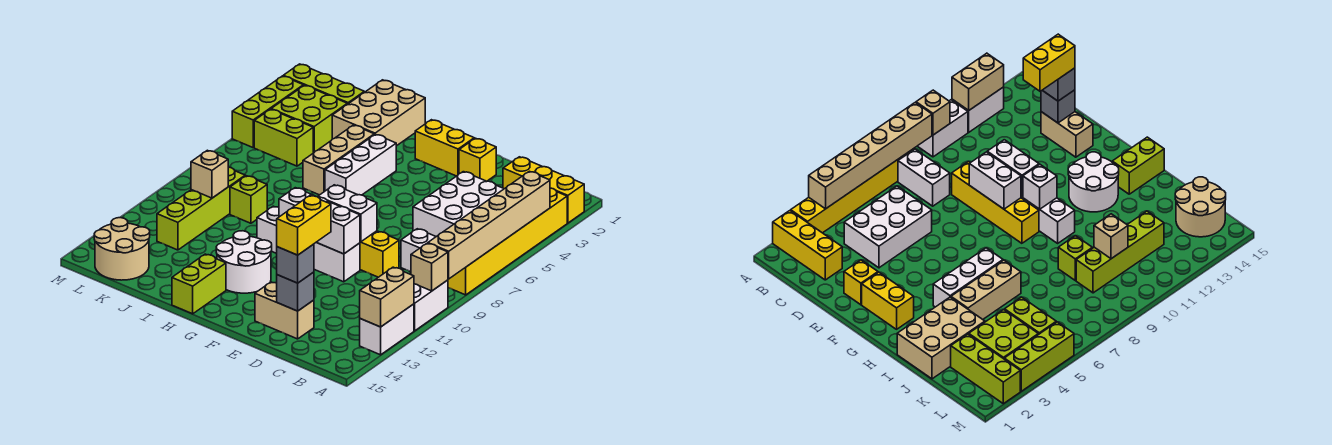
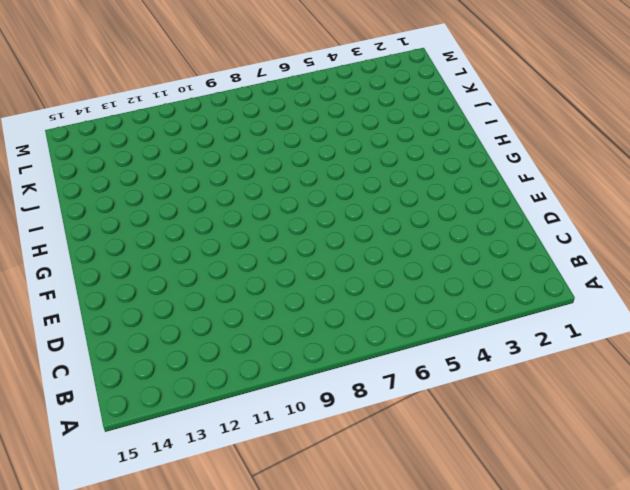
none -> yellow 1x3 brick [503,157,584,223]
none -> yellow 1x6 brick [448,188,567,295]
none -> white 1x2 brick [414,280,448,331]
none -> white 1x2 brick [360,304,414,355]

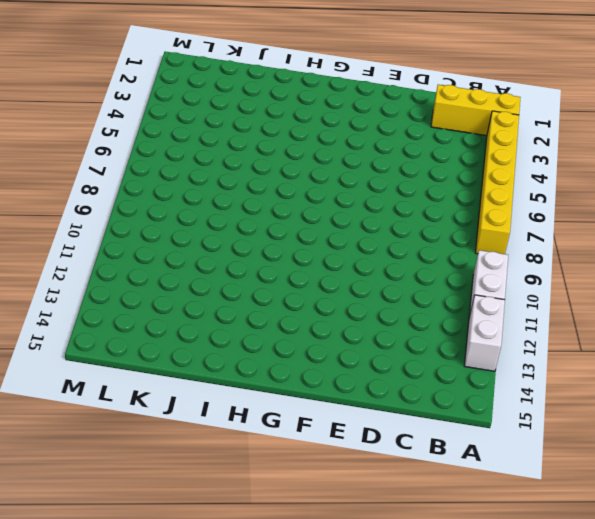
none -> white 1x2 brick [401,229,436,272]
none -> white 2x3 brick [413,172,504,237]
none -> yellow 1x4 brick [360,231,399,277]
none -> tan 1x2 brick [255,282,314,339]

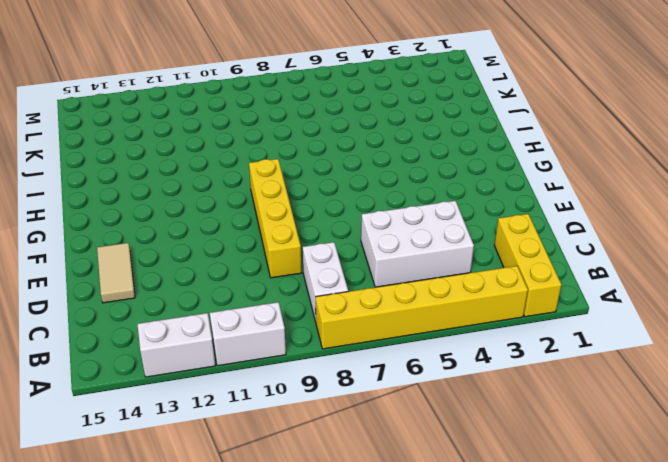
tan 1x2 tile [97,243,135,303] -> tan 1x2 brick [255,282,314,339]
none -> yellow 1x1 brick [459,138,496,181]
none -> white 1x4 brick [257,206,360,282]
none -> yellow 1x2 brick [415,120,474,176]
none -> white 2x2 round brick [216,231,272,293]

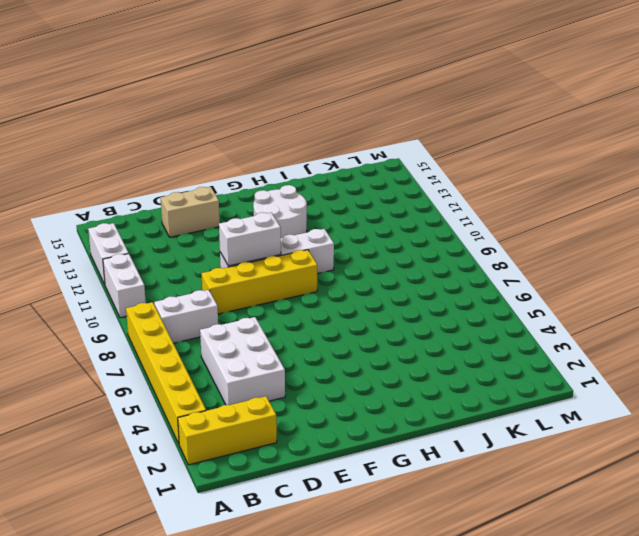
none -> yellow 1x1 brick [459,138,496,181]
none -> yellow 1x2 brick [415,120,474,176]
none -> white 1x3 brick [325,134,396,195]
none -> lime 1x2 brick [172,254,226,314]

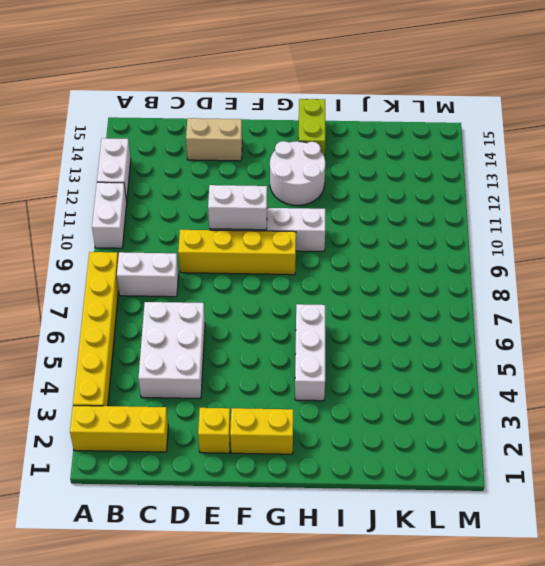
none -> tan 2x3 brick [332,80,425,146]
none -> tan 1x3 brick [303,125,374,195]
none -> lime 1x1 brick [230,176,267,223]
none -> lime 1x3 brick [284,64,364,104]

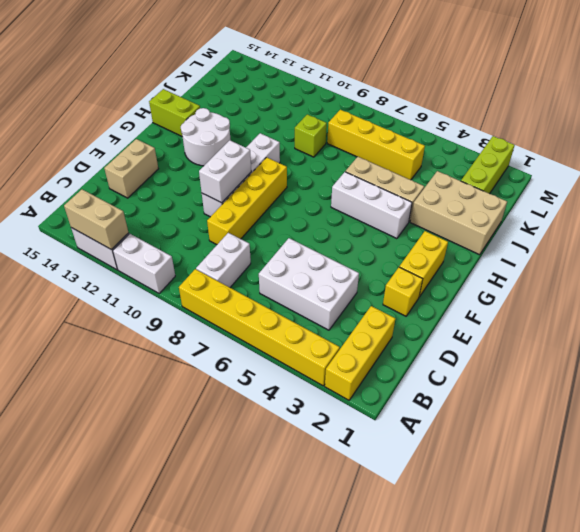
yellow 1x4 brick [327,110,425,180] -> lime 1x2 brick [254,109,313,166]
none -> lime 2x2 brick [271,85,347,153]
none -> lime 1x4 brick [157,167,245,250]
none -> tan 2x2 round brick [94,218,150,280]
none -> lime 1x3 brick [232,76,303,148]

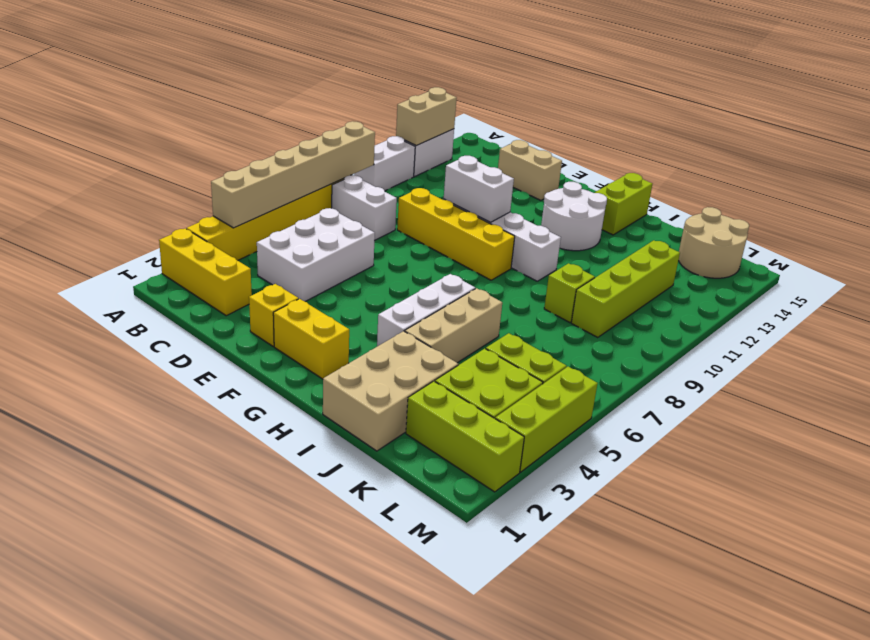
none -> tan 1x1 brick [411,243,448,291]
none -> grey 1x1 brick [277,272,314,311]
none -> white 1x2 brick [318,185,377,242]
none -> white 1x1 brick [279,188,314,217]

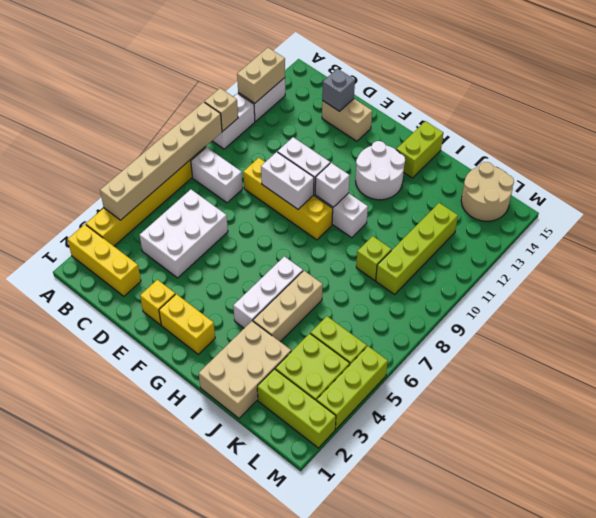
none -> tan 1x1 brick [191,150,228,198]
none -> grey 1x1 brick [277,244,314,283]
none -> yellow 1x2 brick [277,196,331,255]

